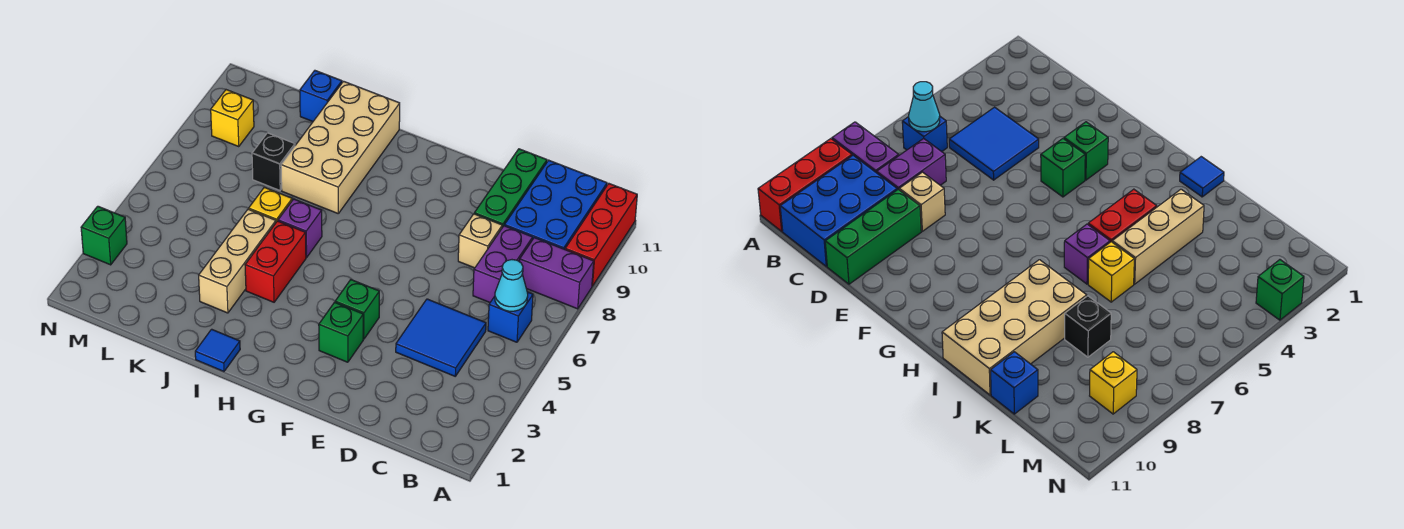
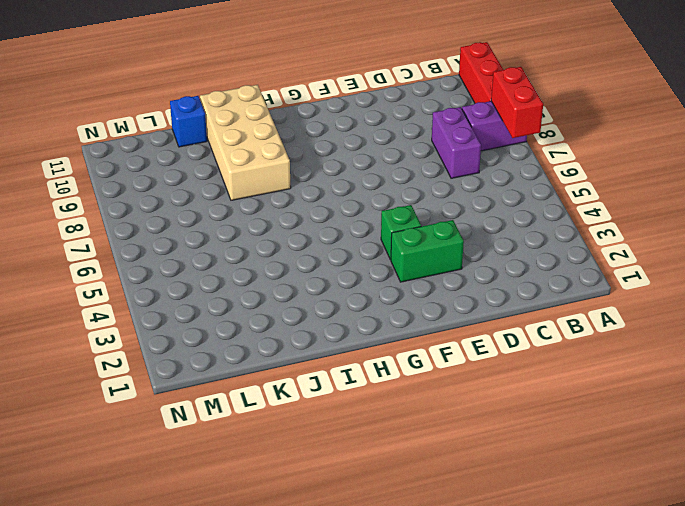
red 1x2 brick [491,67,543,138] -> red 1x2 brick moved to [245,221,306,302]
green 1x2 brick [391,220,464,282] -> green 1x1 brick [319,302,363,362]
none -> blue 1x1 brick [488,292,533,342]
none -> blue 2x3 brick [504,160,607,249]
none -> blue 2x2 tile [396,299,486,376]

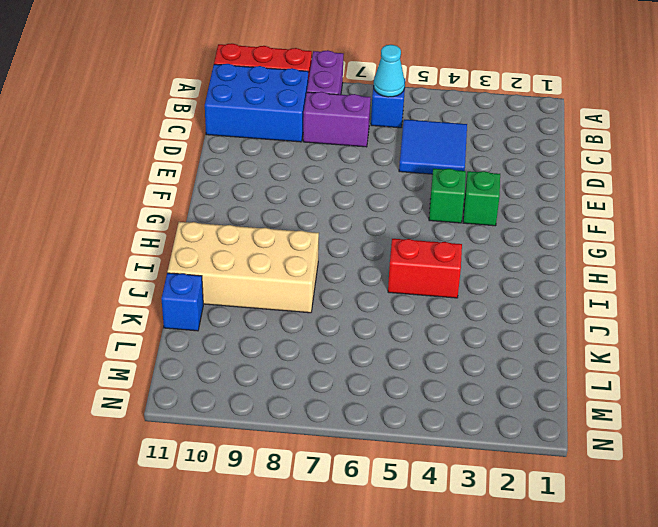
none -> tan 1x1 brick [458,214,502,268]
none -> green 1x3 brick [474,149,547,227]
none -> blue 1x1 tile [195,329,240,371]

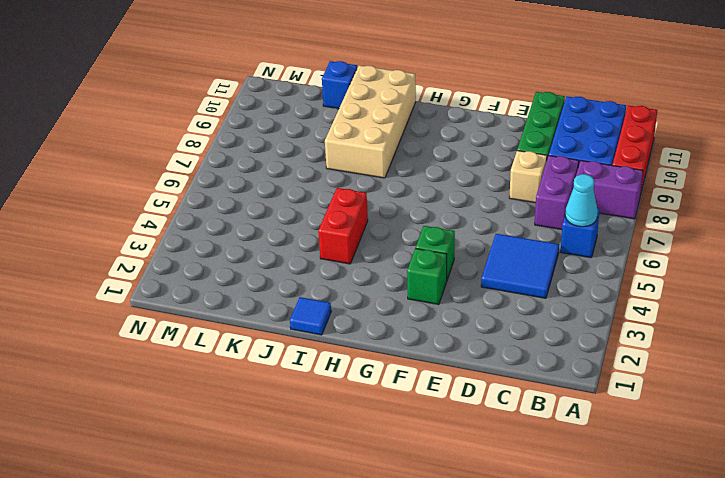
none -> purple 1x1 brick [278,199,322,258]
none -> tan 1x3 brick [199,209,276,313]
none -> yellow 1x1 brick [249,187,292,222]

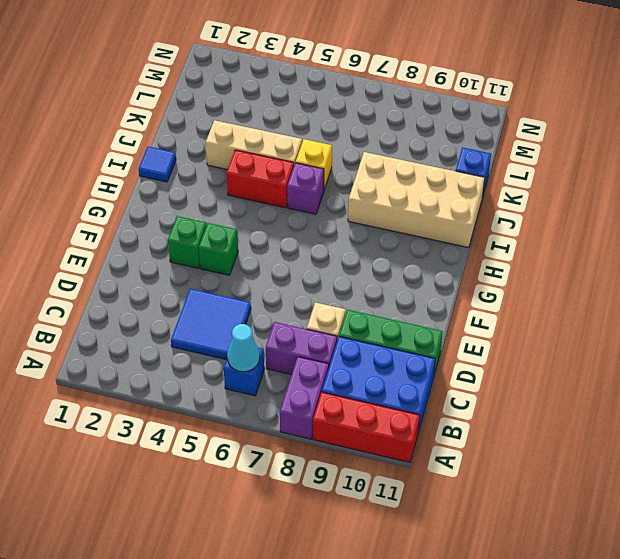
none -> black 1x1 brick [252,133,295,190]
none -> yellow 1x1 brick [211,90,254,146]
none -> green 1x1 brick [81,206,127,265]

